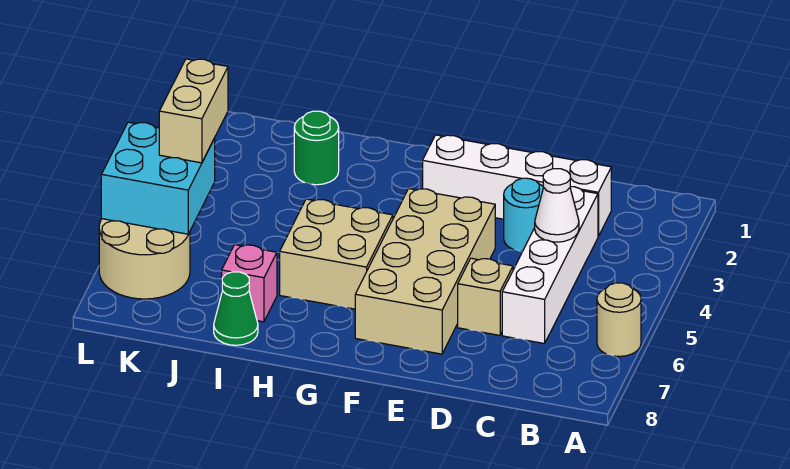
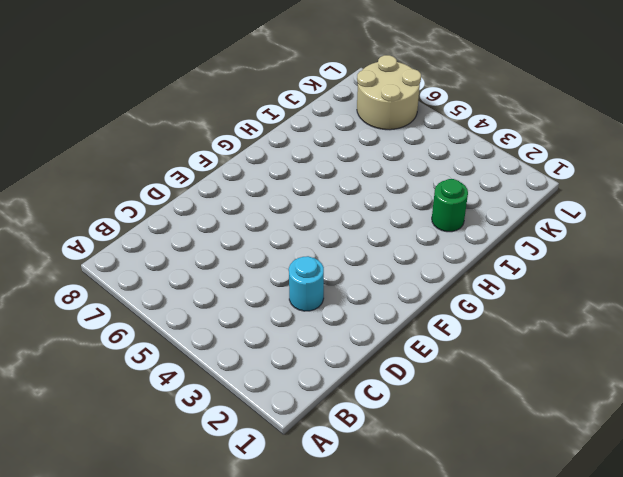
none -> tan 1x1 round brick [597,283,641,356]
none -> white 1x4 brick [423,135,611,236]
none -> white 1x4 brick [502,187,598,344]

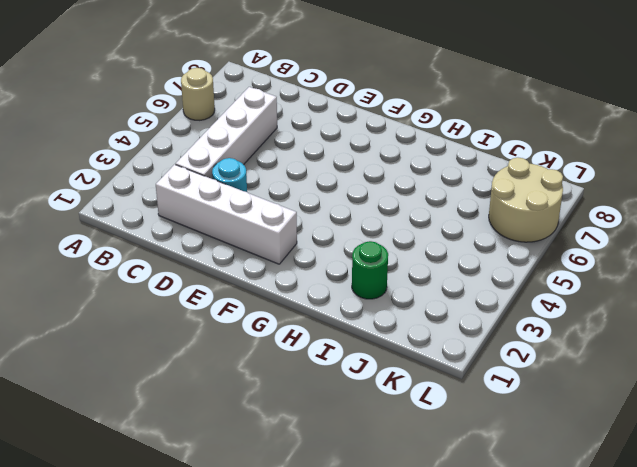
none -> tan 1x1 brick [458,258,513,335]
none -> tan 2x4 brick [355,188,495,354]
none -> tan 2x2 brick [280,199,393,309]

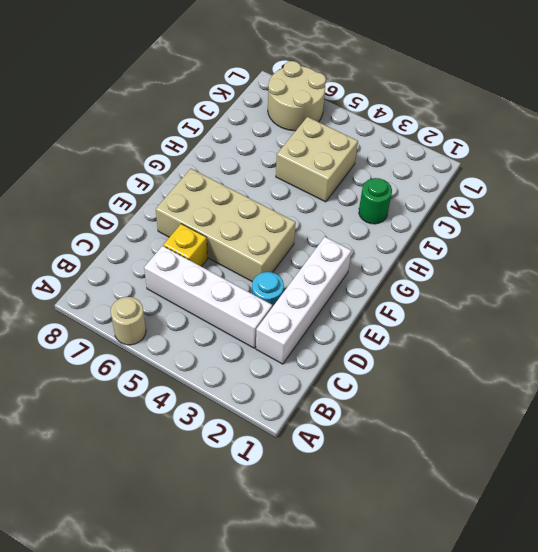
yellow 1x1 brick [163,224,207,267] -> tan 1x1 brick [458,258,513,335]
tan 2x2 brick [276,117,358,202] -> tan 2x2 brick moved to [280,199,393,309]
none -> pink 1x1 brick [222,245,277,322]
none -> green 1x1 cone [214,272,258,345]
none -> white 1x1 cone [535,169,579,242]

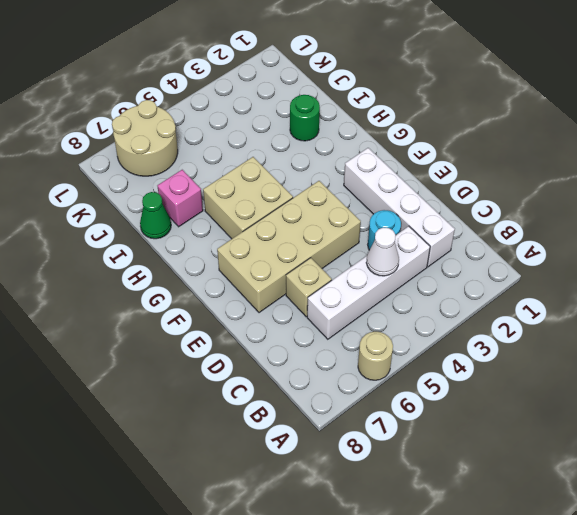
none -> cyan 2x2 brick [101,122,215,234]
none -> tan 1x2 brick [159,59,228,163]

